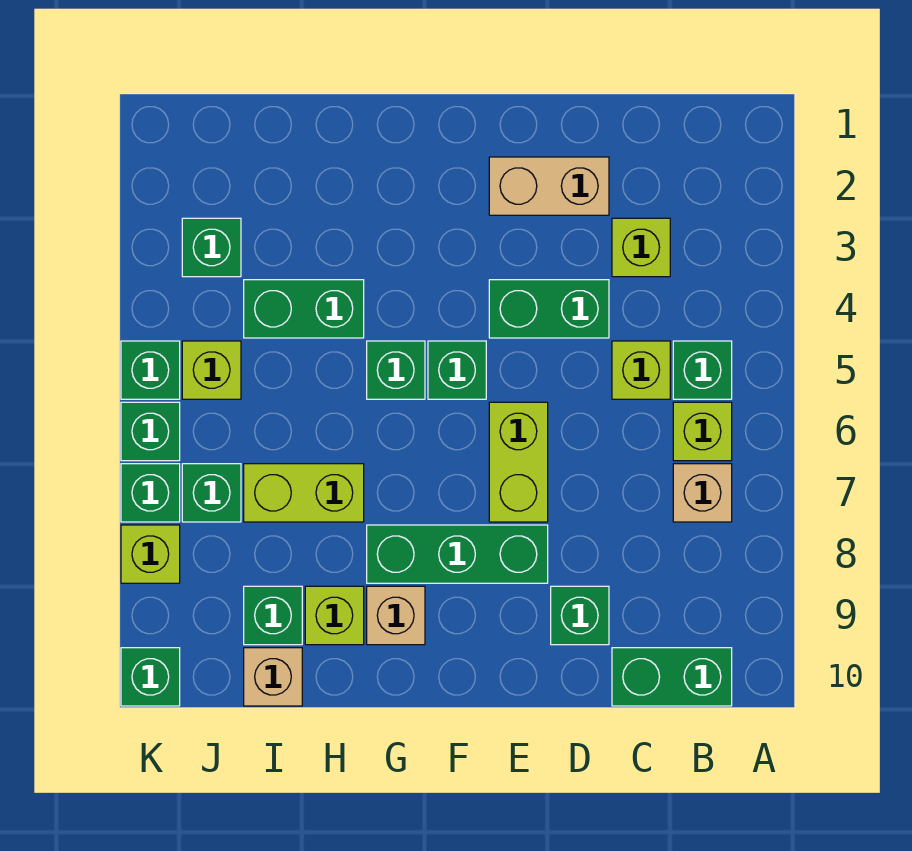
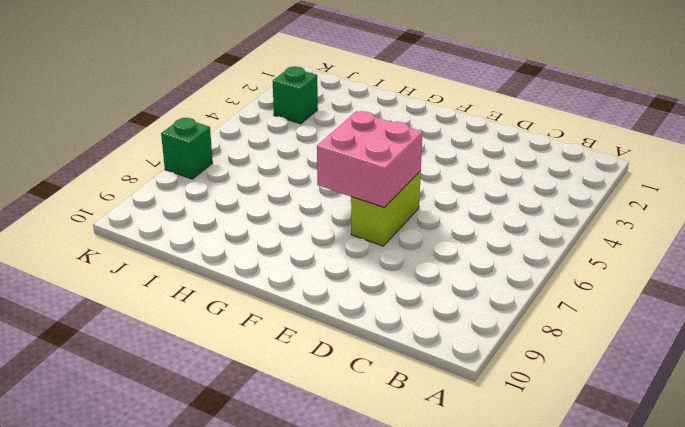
pink 2x2 brick [317,111,423,208] -> none
none -> green 1x1 brick [673,341,732,399]
none -> lime 1x1 brick [673,402,732,461]
none -> tan 1x1 brick [673,464,732,522]

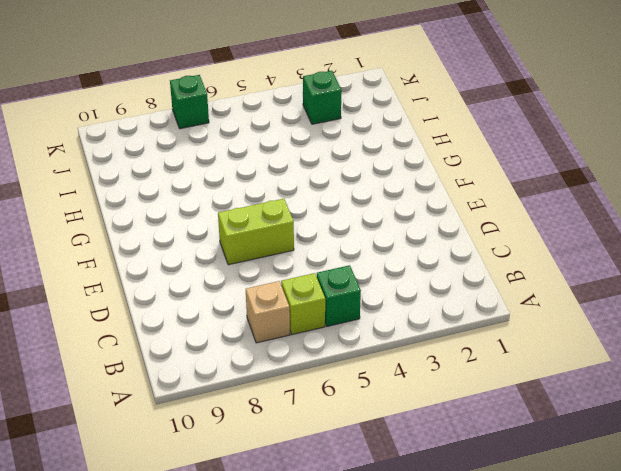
none -> green 1x2 brick [612,648,732,706]
none -> lime 1x1 brick [612,218,670,277]
none -> lime 1x1 brick [612,341,670,399]

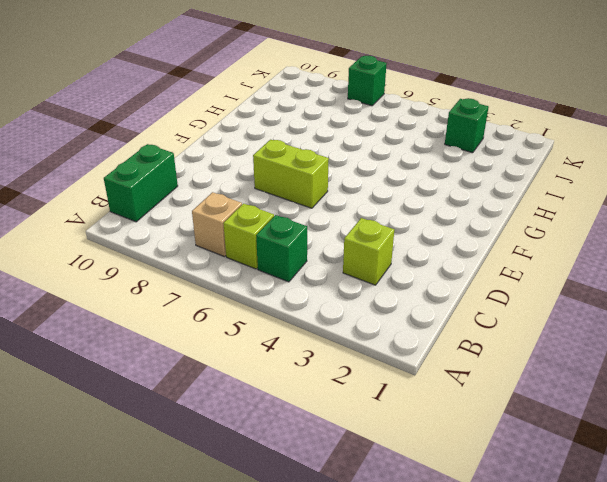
none -> lime 1x1 brick [612,341,670,399]
none -> tan 1x2 brick [489,157,609,215]
none -> green 1x2 brick [489,280,609,338]

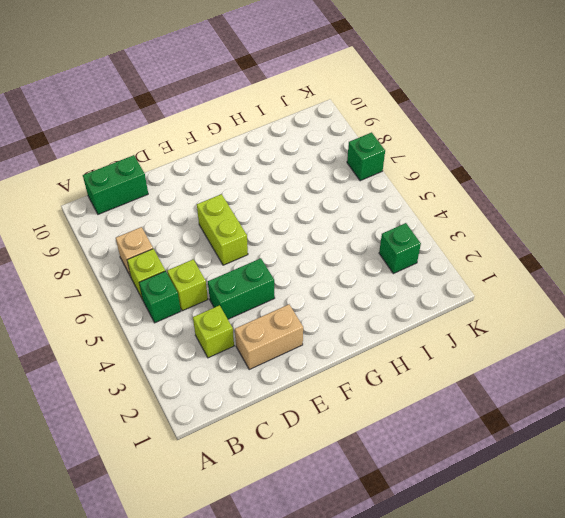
none -> green 1x1 brick [551,586,609,645]
none -> green 1x3 brick [367,525,548,583]
none -> green 1x1 brick [428,341,486,399]

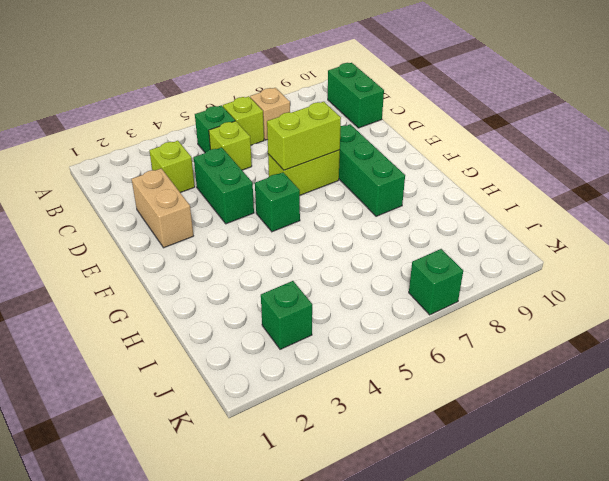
lime 1x2 brick [267,102,341,170] -> lime 1x2 brick turned to [244,464,364,522]
none -> green 1x1 brick [551,586,609,645]
none -> green 1x1 brick [367,341,425,399]
none -> tan 1x1 brick [367,586,425,645]

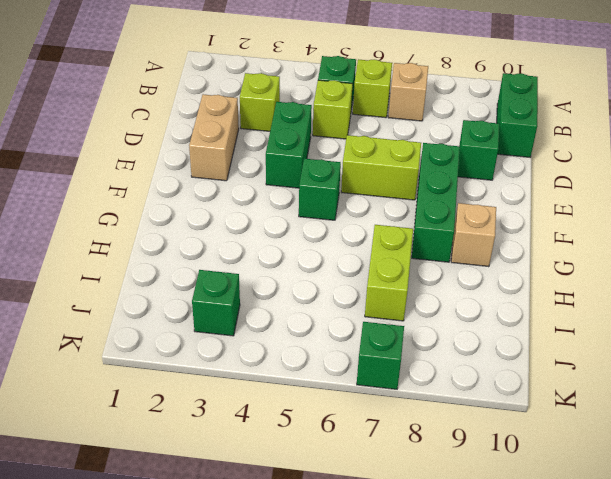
none -> green 1x1 brick [367,341,425,399]
none -> green 1x2 brick [244,280,364,338]
none -> lime 1x1 brick [305,586,364,645]

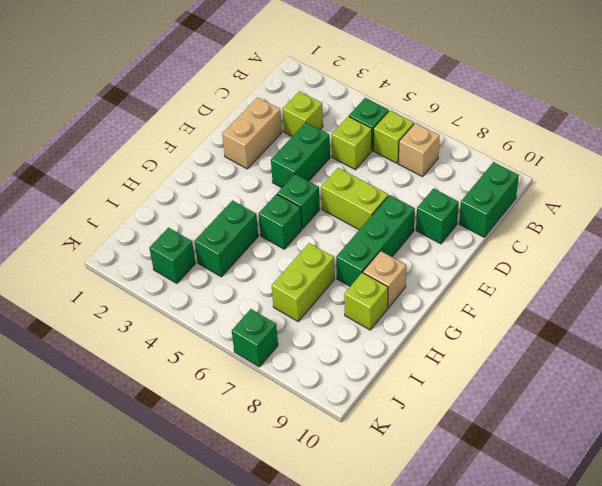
none -> green 1x1 brick [244,586,302,645]
none -> tan 1x1 brick [244,648,302,706]
none -> lime 1x1 brick [182,341,241,399]

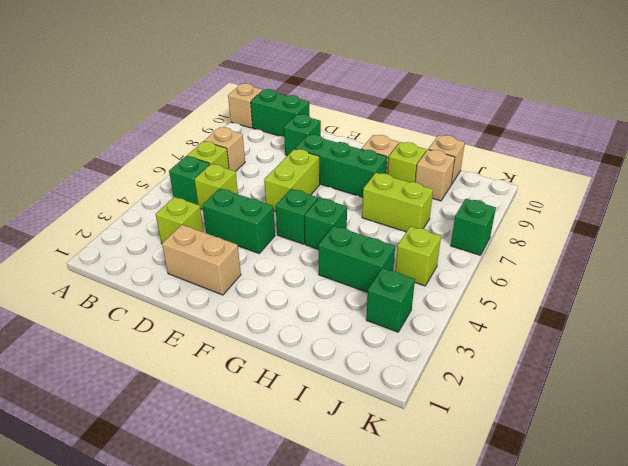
tan 1x1 brick [228,83,263,128] -> none
tan 1x1 brick [415,150,455,201] -> green 1x1 brick [244,586,302,645]
none -> green 1x1 brick [182,464,241,522]
none -> green 1x1 brick [121,341,180,399]
none -> green 1x1 brick [121,402,180,461]

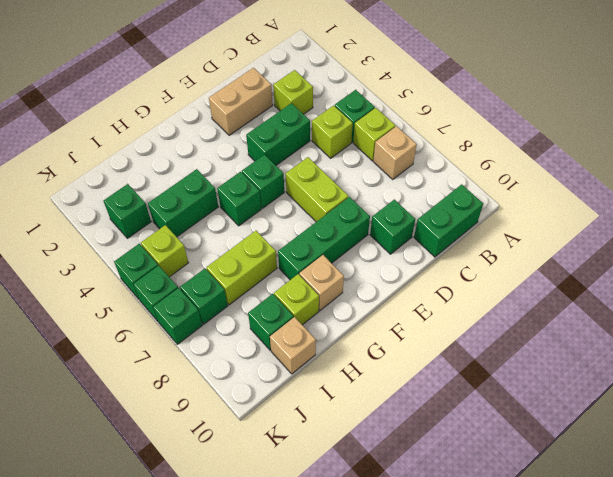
none -> lime 1x1 brick [121,525,180,583]
none -> green 1x1 brick [121,648,180,706]

